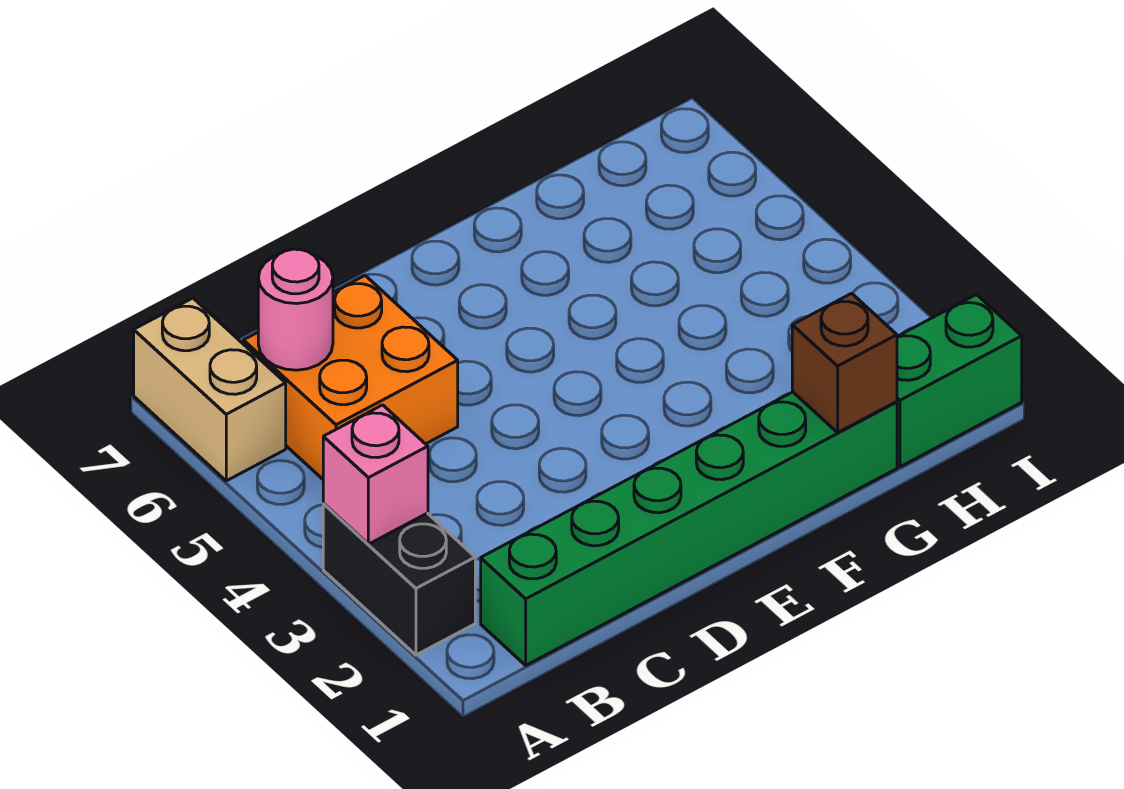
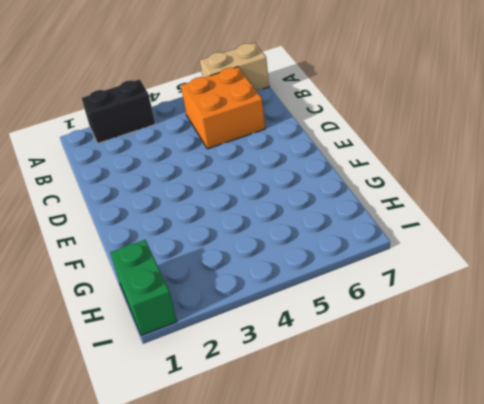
none -> green 1x6 brick [481,392,897,665]
none -> pink 1x1 brick [323,405,428,544]

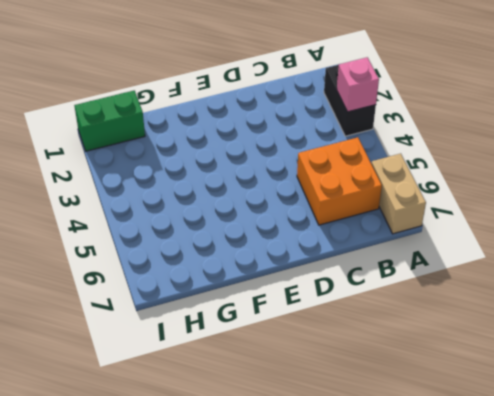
none -> green 1x6 brick [481,392,897,665]
none -> pink 1x1 round brick [258,249,333,370]

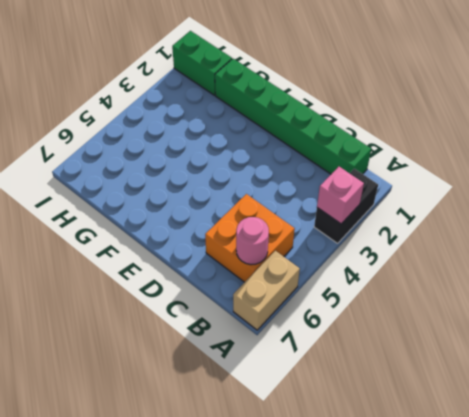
none -> brown 1x1 brick [792,293,897,433]

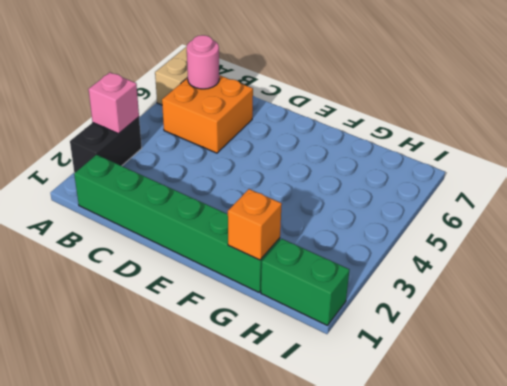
orange 1x1 brick [228,189,282,260] -> brown 1x1 brick [792,293,897,433]

